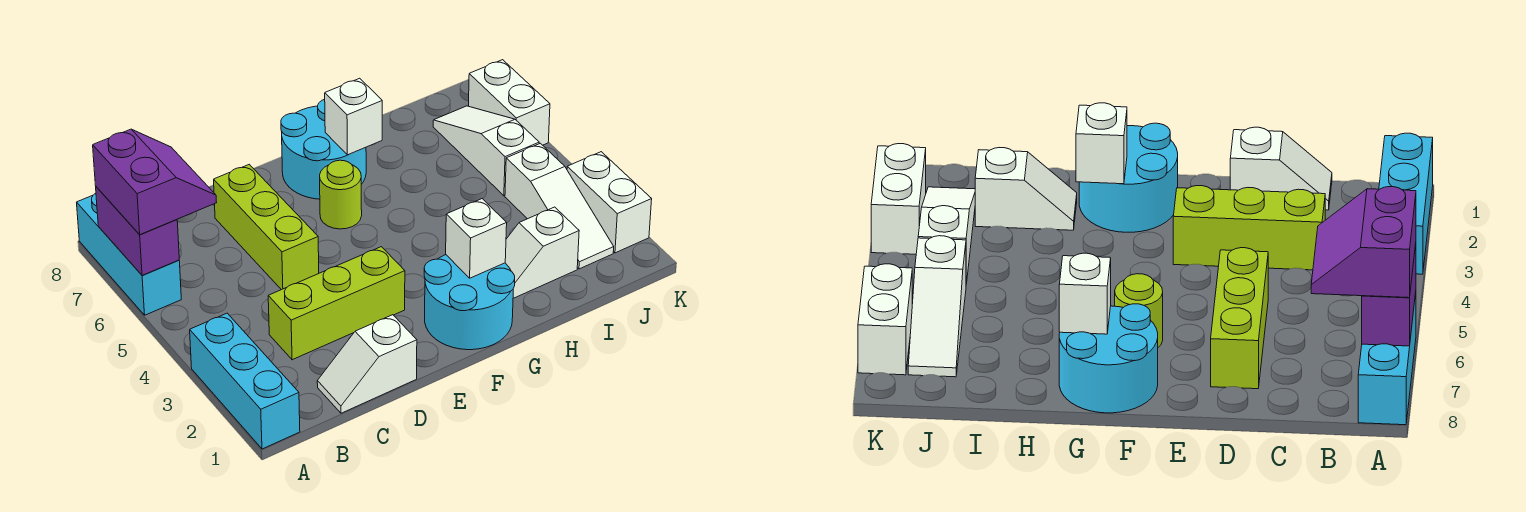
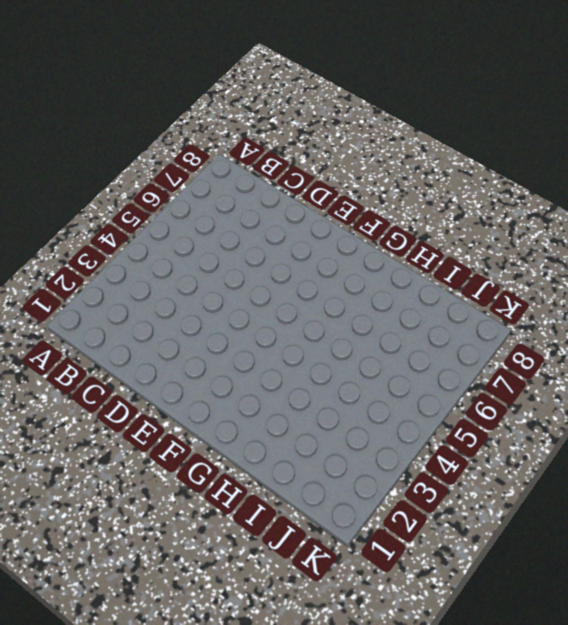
none -> cyan 1x3 brick [190,313,300,449]
none -> cyan 1x3 brick [77,193,181,315]
none -> white 1x2 slope [317,315,417,413]

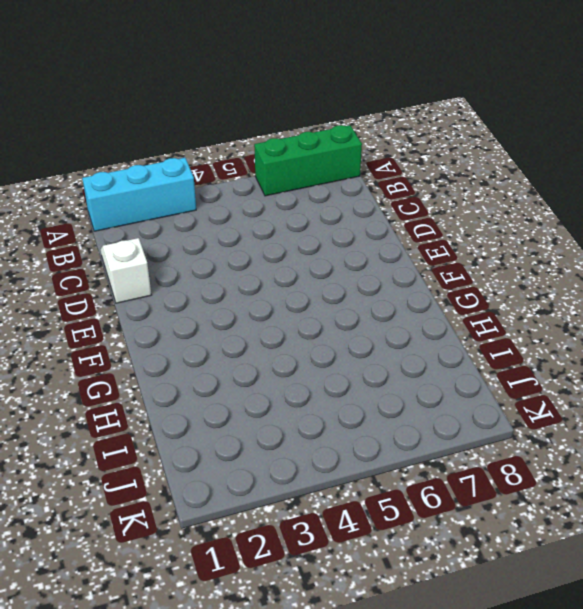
green 1x3 brick [254,125,362,196] -> cyan 1x3 brick [77,193,181,315]
none -> lime 1x3 brick [268,247,405,360]
none -> lime 1x3 brick [214,164,319,290]
none -> cyan 2x2 round brick [424,255,515,350]

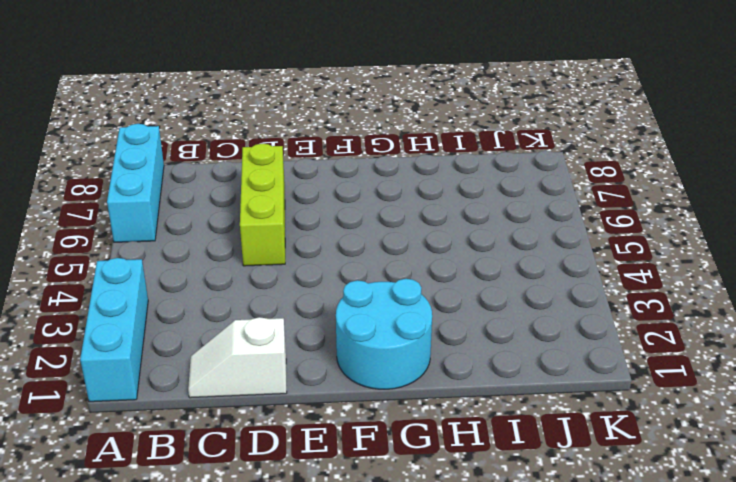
none -> lime 1x3 brick [268,247,405,360]
none -> lime 1x1 round brick [320,160,362,229]
none -> cyan 2x2 round brick [281,99,366,199]

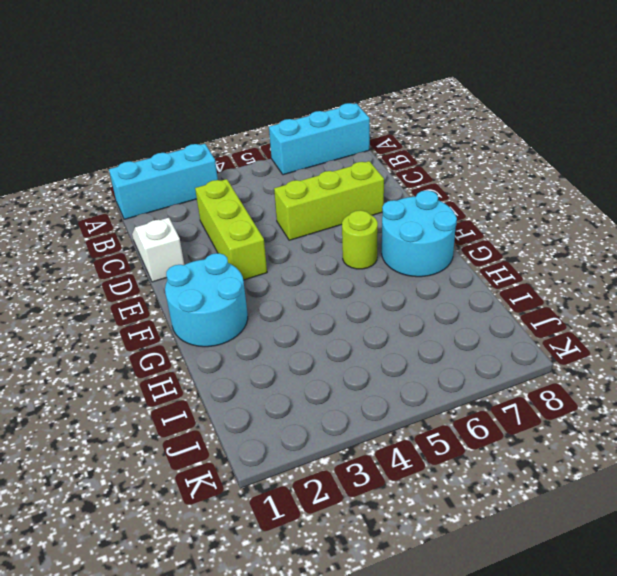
none -> white 1x2 slope [505,207,579,298]
none -> white 1x3 slope [505,143,614,269]
none -> white 1x3 slope [433,106,539,196]

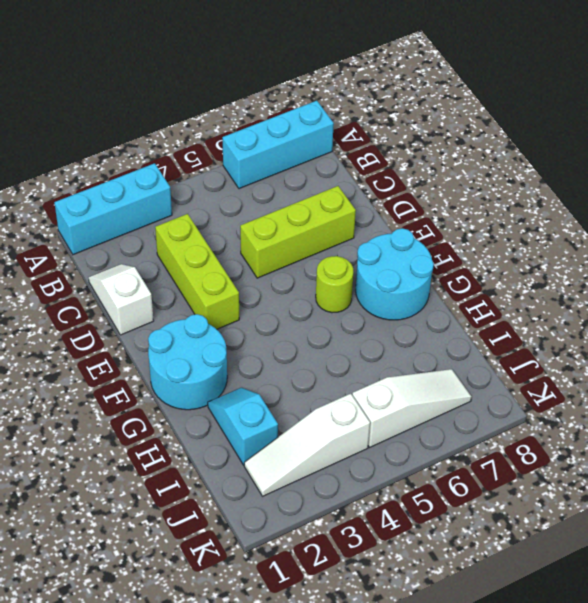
cyan 1x2 slope [208,388,278,465] -> white 1x2 slope [505,207,579,298]
none -> white 1x2 brick [567,152,652,253]
none -> white 1x2 brick [469,60,550,145]
none -> purple 1x2 brick [96,187,179,275]

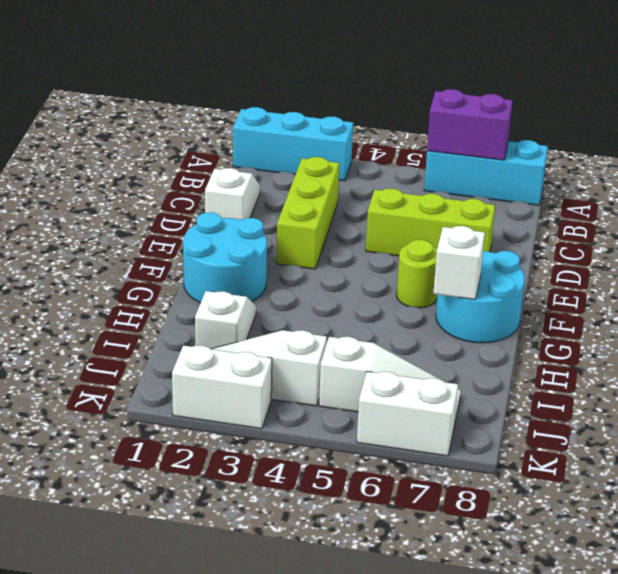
none -> white 1x1 brick [446,199,507,278]
none -> purple 2x2 slope [93,129,217,235]

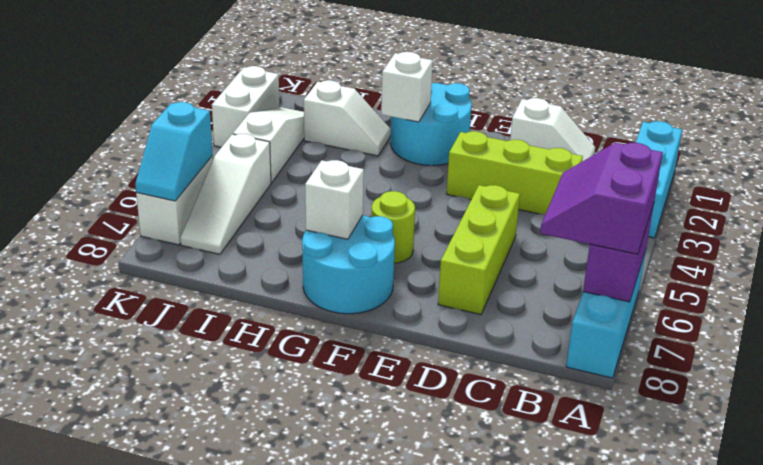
cyan 1x2 slope [135,102,213,201] -> none

